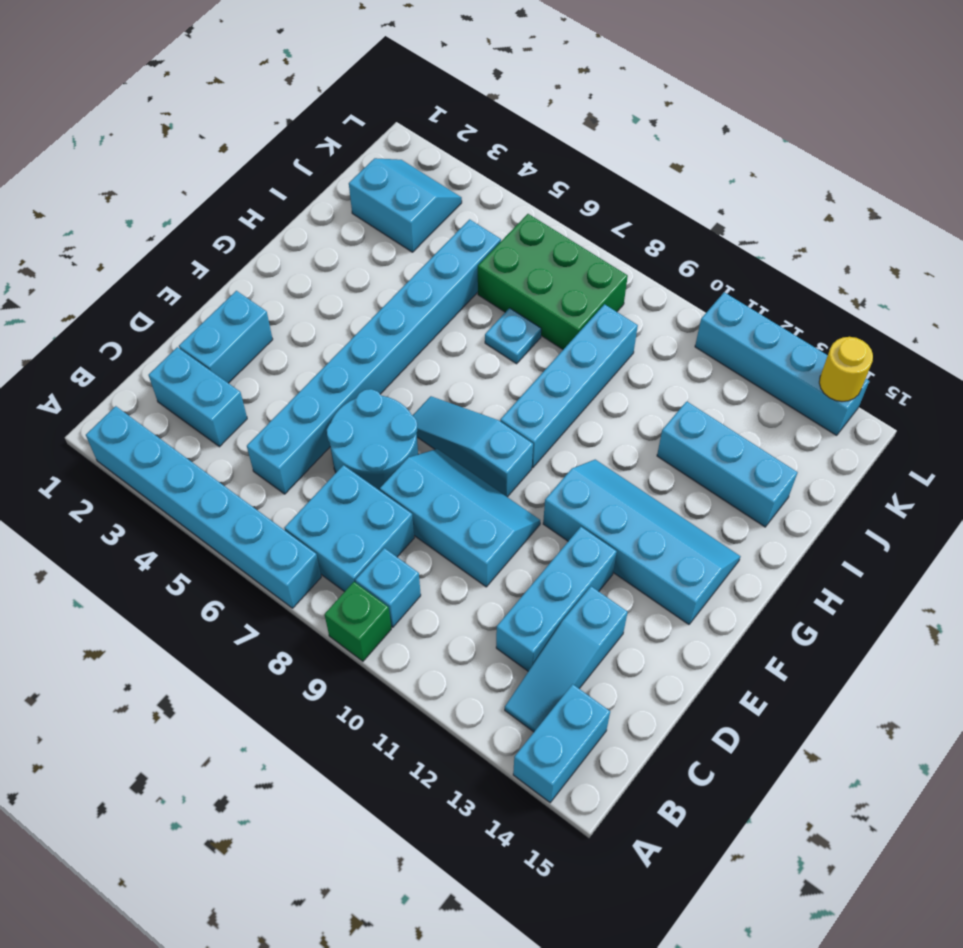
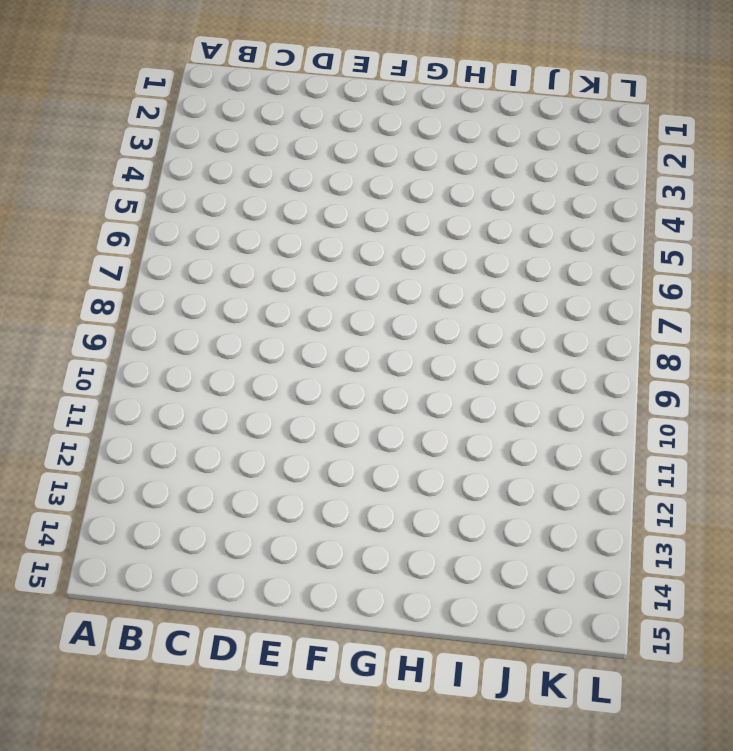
none -> cyan 1x6 brick [86,406,321,608]
none -> green 1x1 brick [325,582,391,661]
none -> cyan 1x2 brick [513,684,610,803]

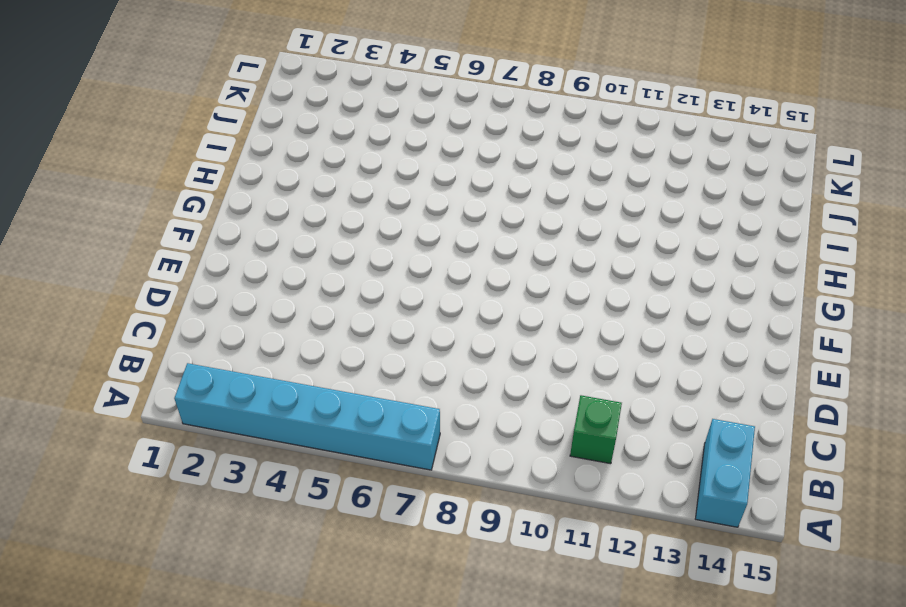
green 1x1 brick [570,395,622,464] -> green 1x1 brick moved to [325,582,391,661]
none -> cyan 2x2 brick [284,465,414,592]
none -> cyan 1x1 brick [356,548,421,627]
none -> cyan 1x3 slope [505,586,628,732]

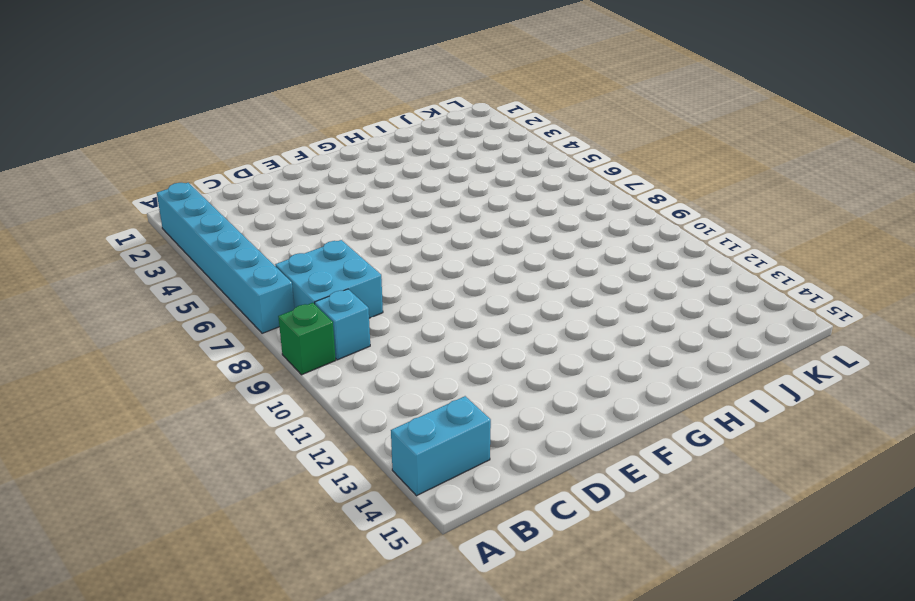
none -> cyan 1x3 slope [505,586,628,732]
none -> cyan 1x2 brick [149,347,247,447]
none -> cyan 1x8 brick [247,219,501,494]

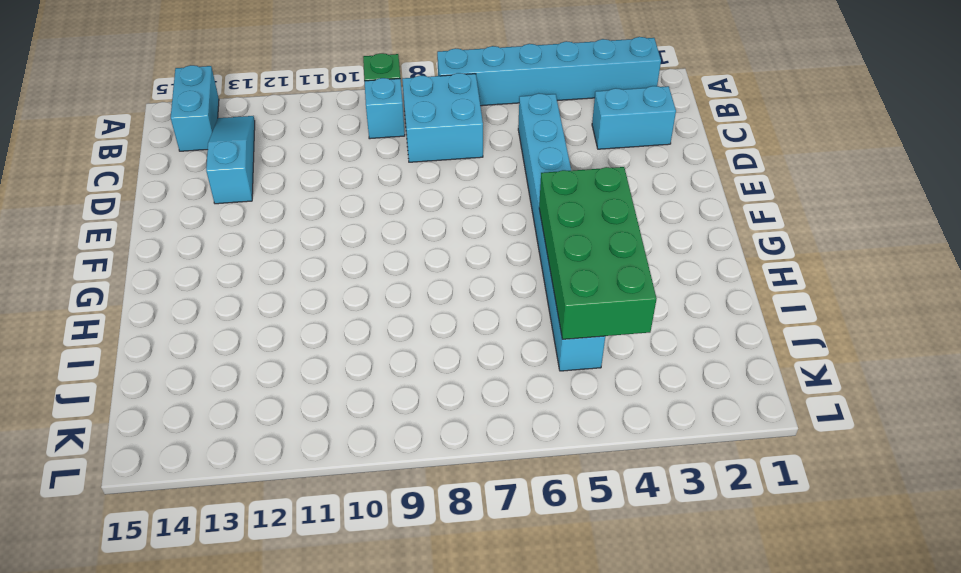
green 2x4 brick [539,167,657,339] -> none
none -> cyan 1x3 brick [496,527,617,671]
none -> cyan 1x2 brick [179,291,273,383]
none -> cyan 2x2 round brick [327,389,418,491]

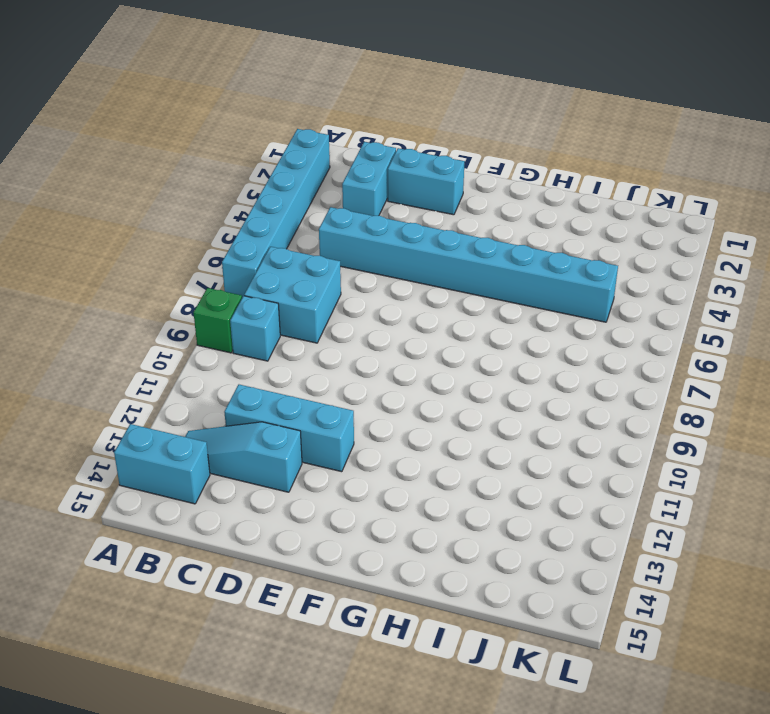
none -> cyan 2x2 round brick [327,389,418,491]
none -> cyan 2x3 slope [380,449,540,587]
none -> cyan 1x3 slope [413,396,533,497]

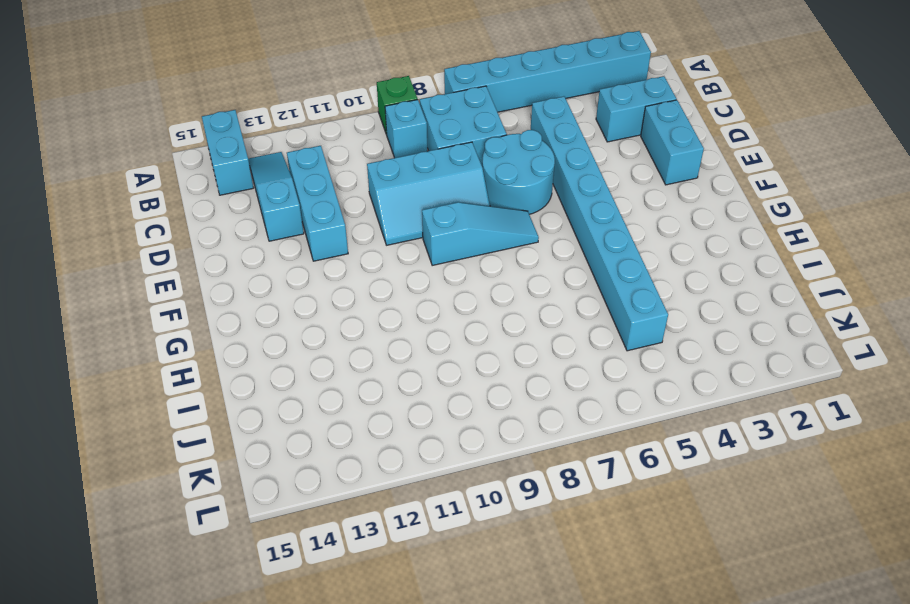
none -> cyan 2x4 slope [543,460,740,624]
none -> cyan 1x4 brick [500,304,638,468]
none -> cyan 1x1 plate [485,308,541,364]

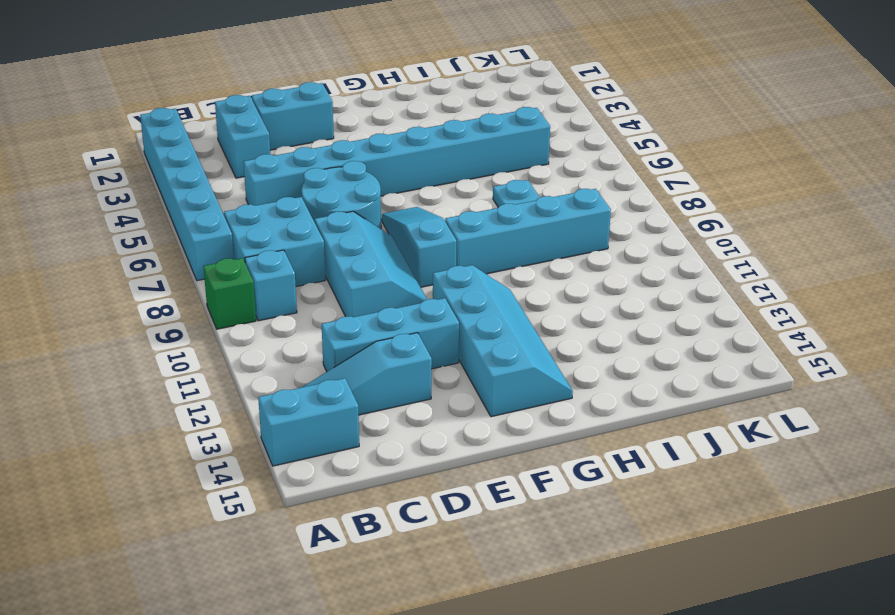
none -> cyan 1x3 brick [657,401,798,527]
none -> cyan 2x2 slope [349,158,462,252]
none -> green 2x3 brick [478,214,628,349]

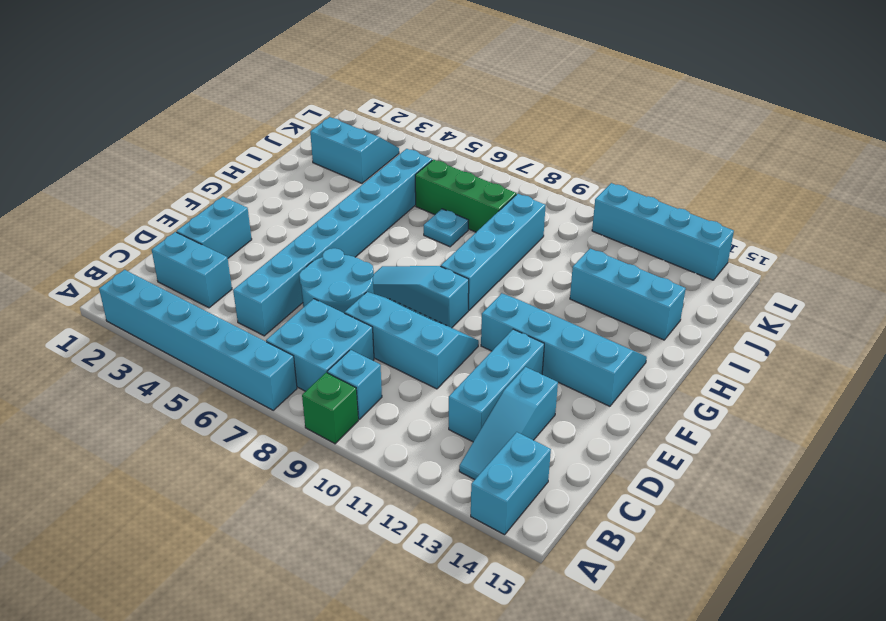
green 1x3 brick [415,160,516,232] -> green 2x3 brick [478,214,628,349]
none -> yellow 1x1 round brick [819,337,873,401]

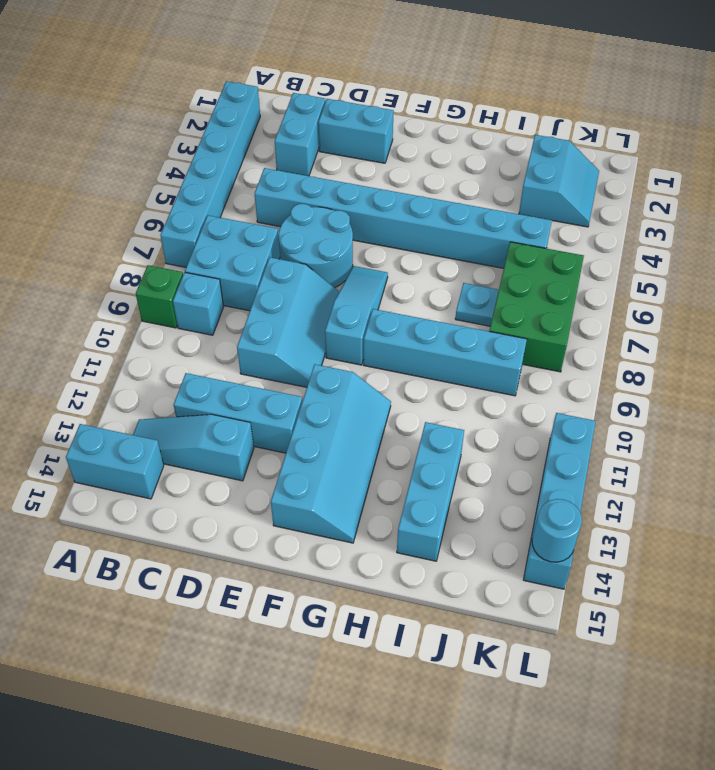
cyan 1x1 round brick [532,499,582,562] -> yellow 1x1 round brick [819,337,873,401]

